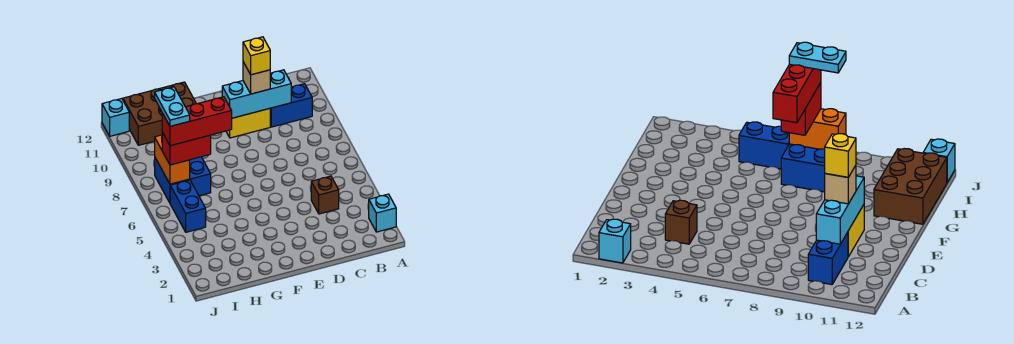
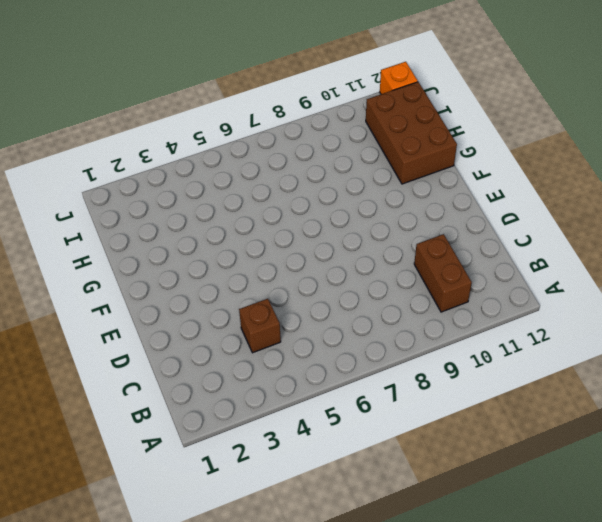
brown 1x2 brick [414,234,472,312] -> blue 1x2 brick [270,84,312,127]
orange 1x1 brick [380,62,418,94] -> cyan 1x1 brick [102,99,129,136]
none -> cyan 1x1 brick [369,194,396,232]
none -> yellow 1x2 brick [226,108,270,138]
none -> blue 2x2 brick [155,157,211,203]

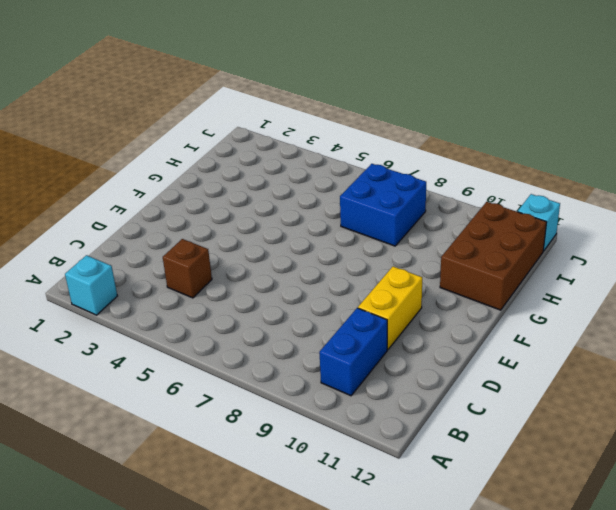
none -> blue 1x2 brick [170,180,206,232]
none -> cyan 1x3 brick [222,70,291,118]
none -> orange 1x2 brick [155,135,190,184]

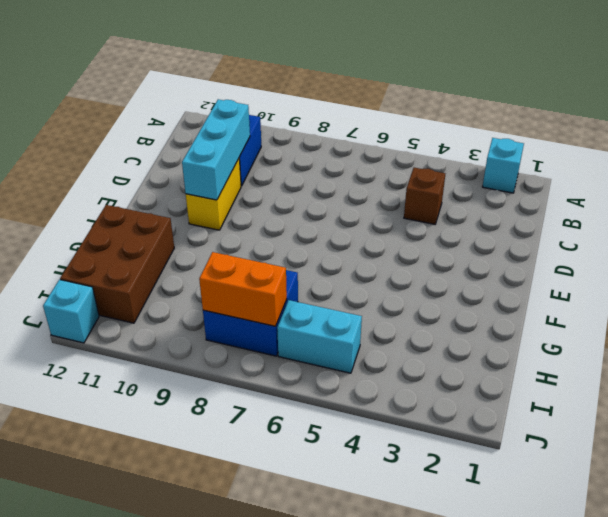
cyan 1x2 brick [277,300,362,373] -> blue 1x2 brick [170,180,206,232]
none -> tan 1x1 brick [243,62,270,94]
none -> red 1x2 brick [162,133,211,165]
none -> yellow 1x1 brick [243,37,270,75]

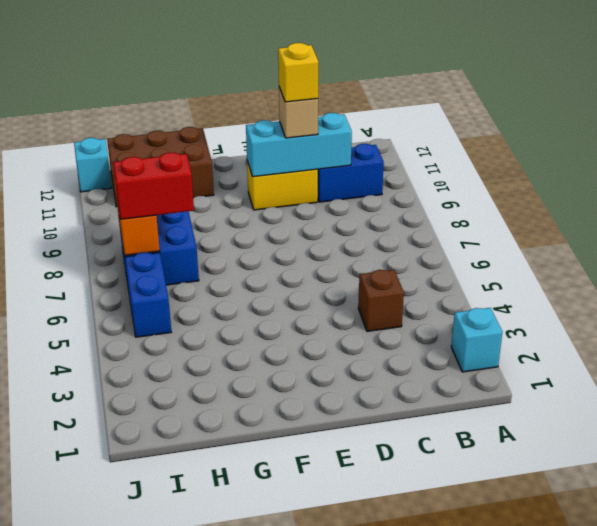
none -> red 1x3 brick [162,97,232,146]
none -> cyan 1x2 plate [155,87,190,126]

